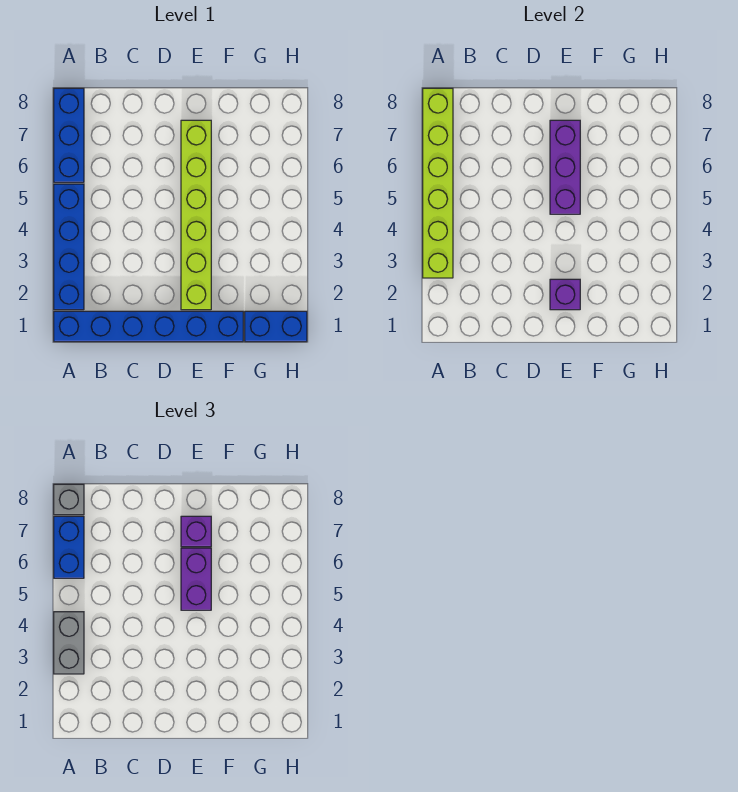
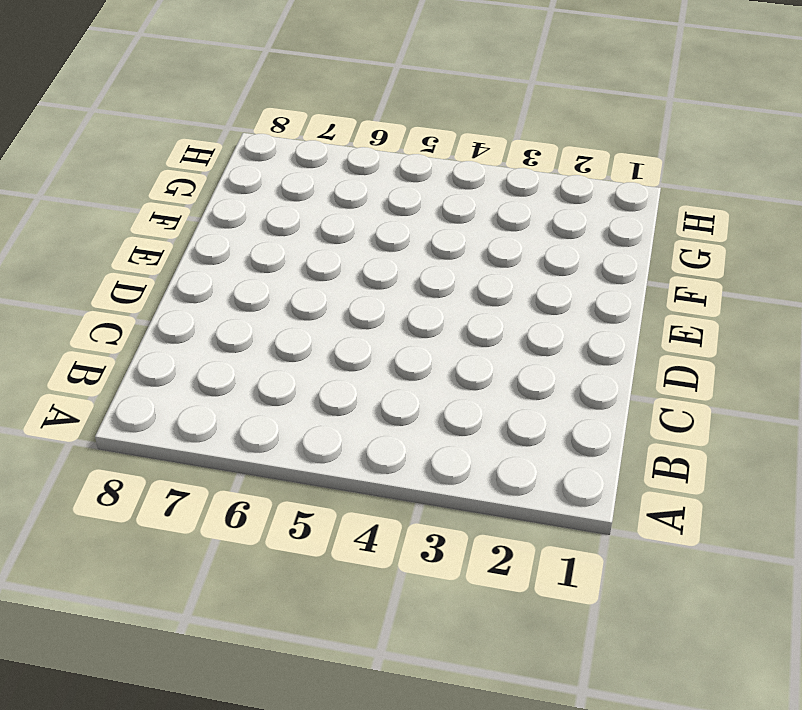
none -> blue 1x6 brick [54,311,243,342]
none -> blue 1x4 brick [54,184,84,310]
none -> blue 1x3 brick [54,88,84,182]

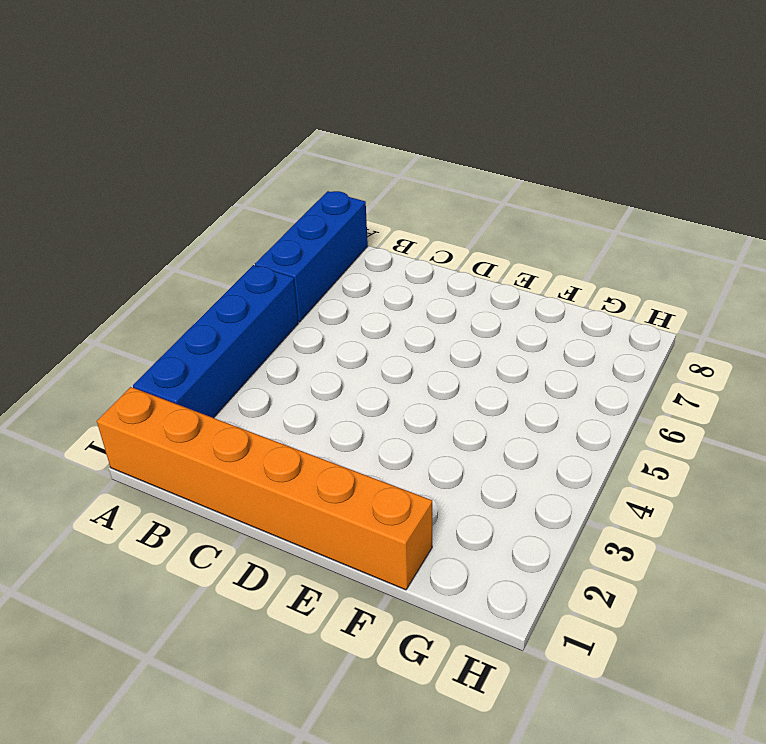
orange 1x6 brick [97,387,432,590] -> blue 1x6 brick [54,311,243,342]
none -> lime 1x6 brick [181,120,211,310]
none -> blue 1x2 brick [245,311,307,342]
none -> lime 1x6 brick [423,88,453,278]

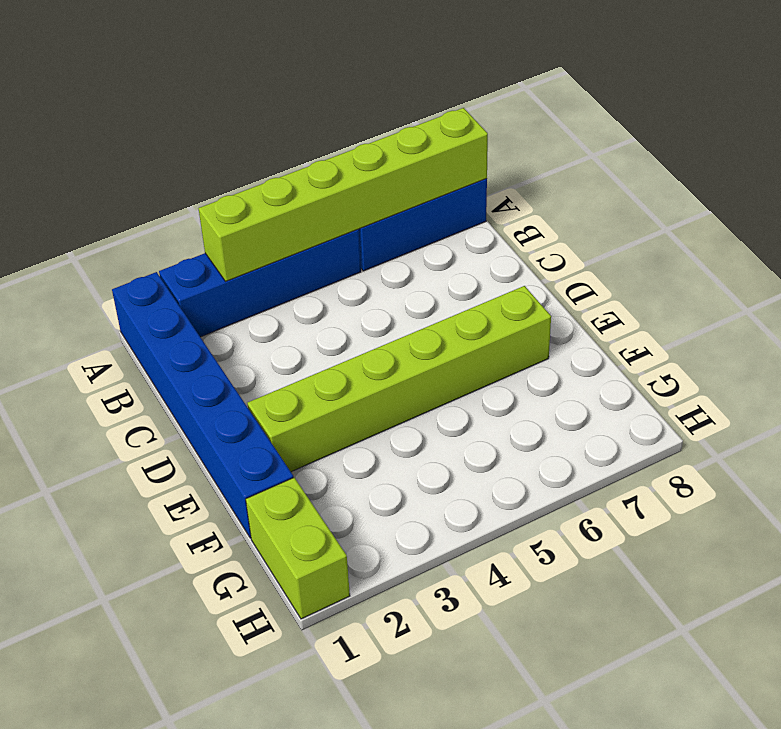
lime 1x2 brick [246,478,350,619] -> blue 1x2 brick [245,311,307,342]
none -> purple 1x1 brick [550,279,580,310]
none -> purple 1x3 brick [550,120,580,214]
none -> grey 1x2 brick [54,612,84,674]

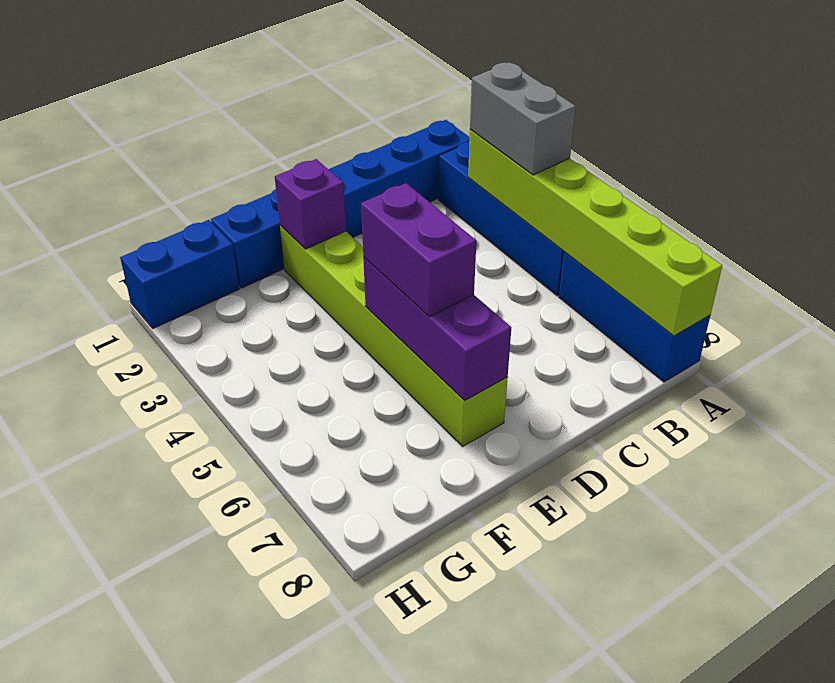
none -> blue 1x2 brick [54,516,84,578]
none -> grey 1x1 brick [54,484,84,515]
none -> purple 1x1 brick [181,516,211,547]

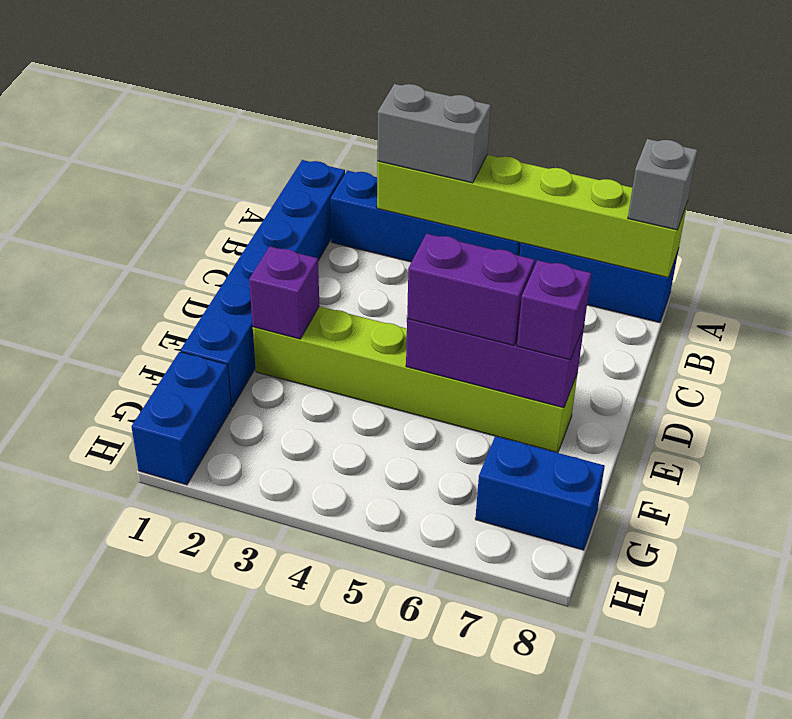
blue 1x2 brick [475,436,605,550] -> blue 1x2 brick moved to [54,516,84,578]

